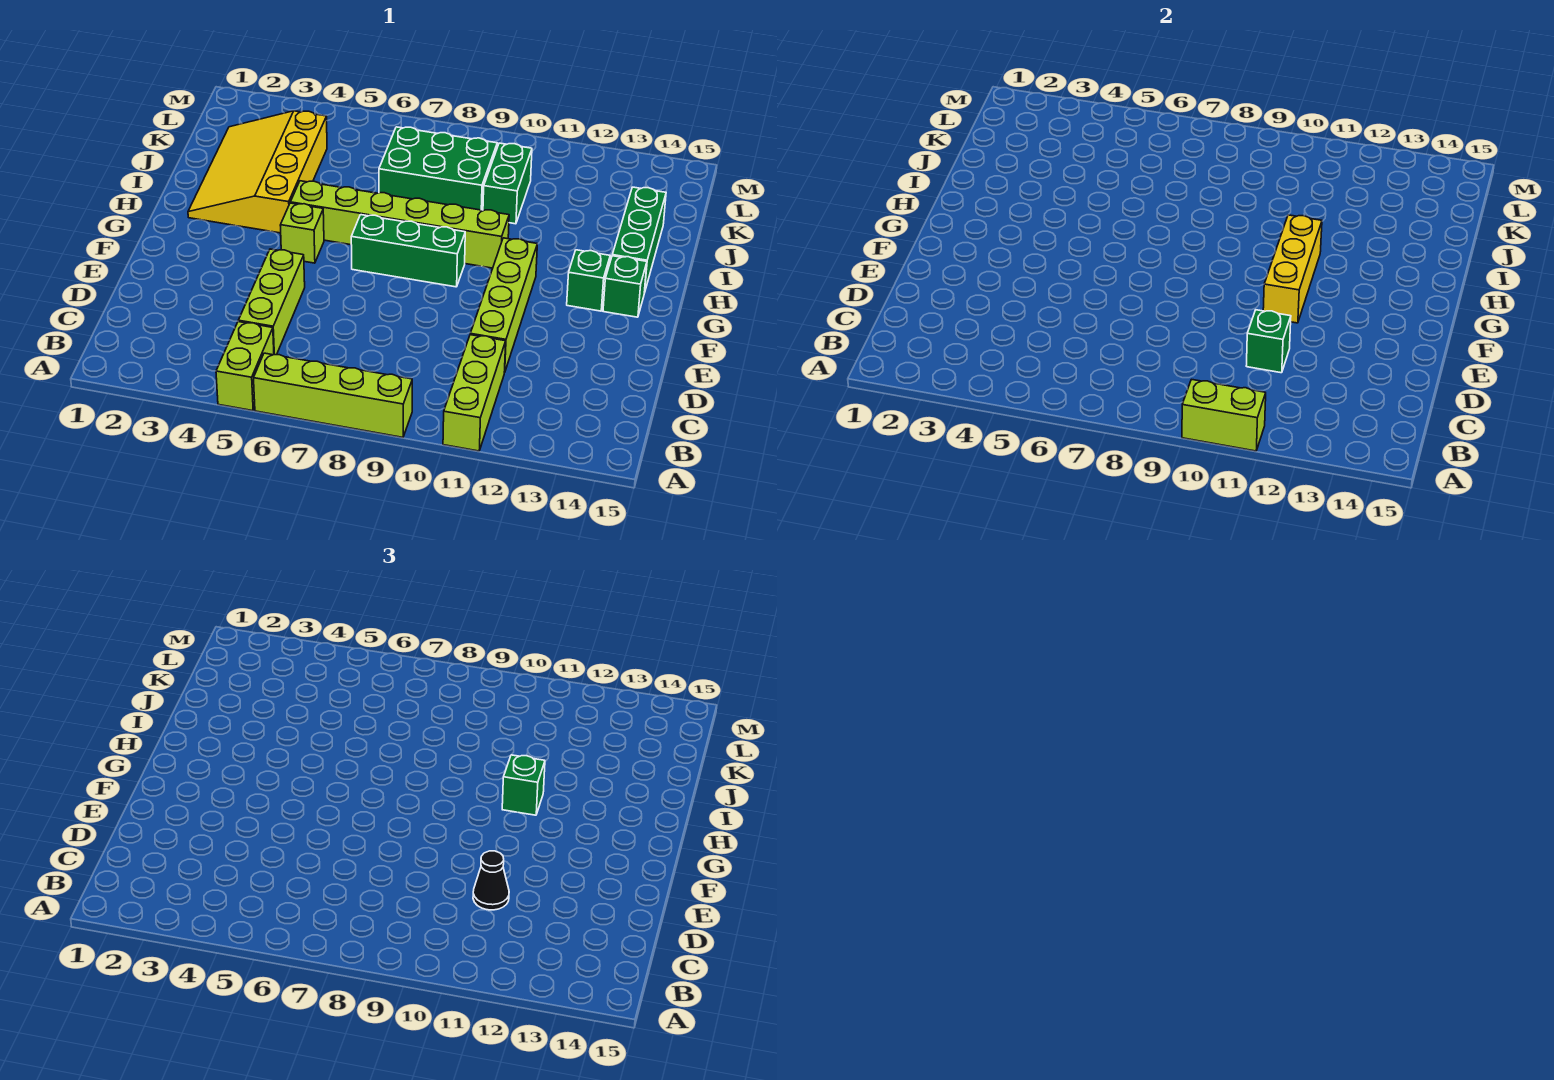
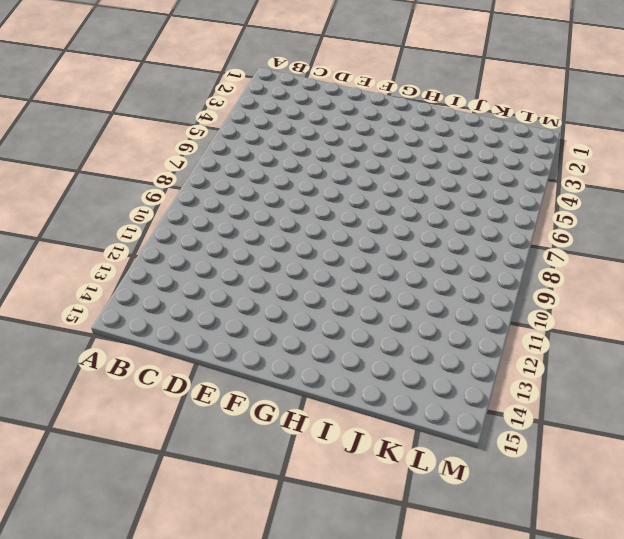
none -> lime 1x2 brick [216,322,274,411]
none -> lime 1x4 brick [254,353,412,437]
none -> lime 1x3 brick [443,335,506,451]

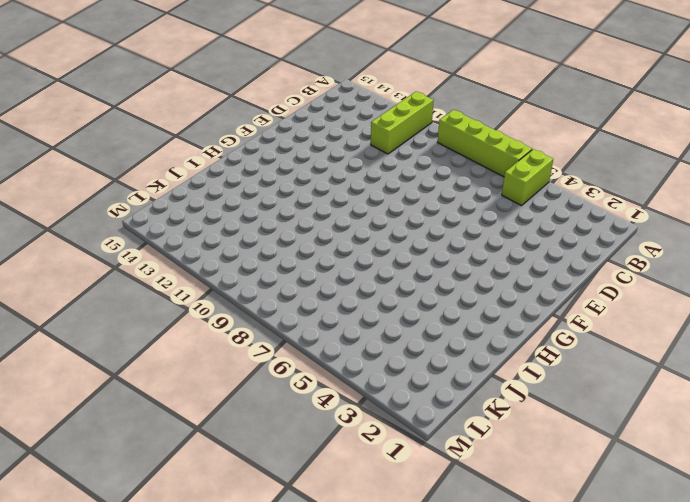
none -> lime 1x3 brick [238,249,305,355]
none -> lime 1x4 brick [470,238,537,372]
none -> lime 1x1 brick [280,203,324,263]

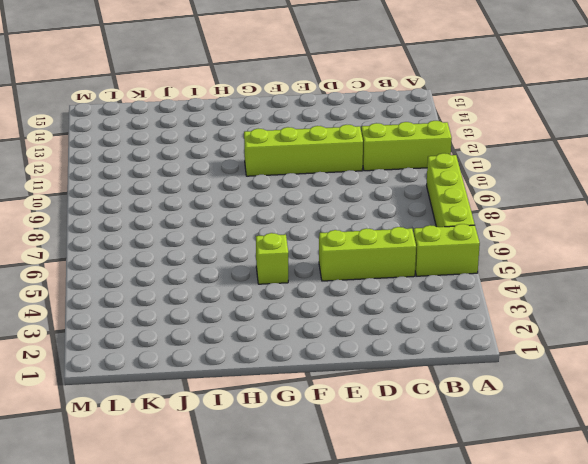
none -> green 1x3 brick [351,215,465,287]
none -> green 1x1 brick [567,250,610,311]
none -> green 1x1 brick [603,256,647,317]

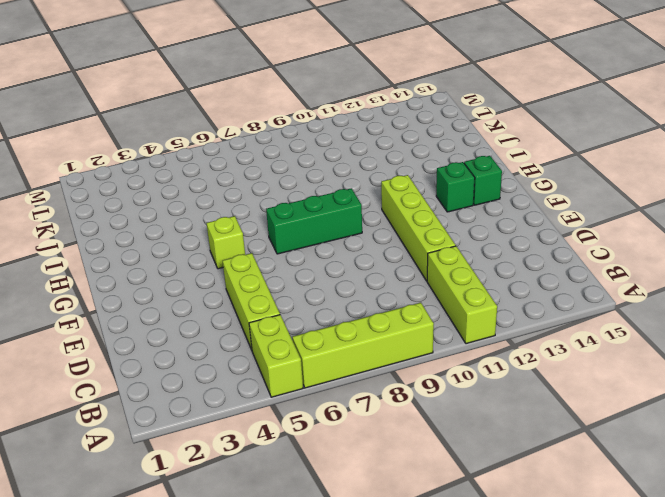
none -> yellow 3x4 slope [188,111,327,233]
none -> lime 1x6 brick [290,181,509,268]
none -> green 1x3 brick [612,187,666,293]

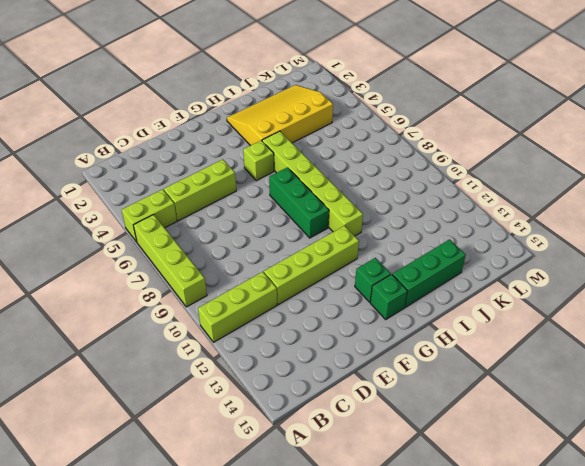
none -> green 2x3 brick [379,127,497,210]
none -> green 1x2 brick [483,143,532,224]
none -> lime 1x2 brick [1182,379,1266,451]

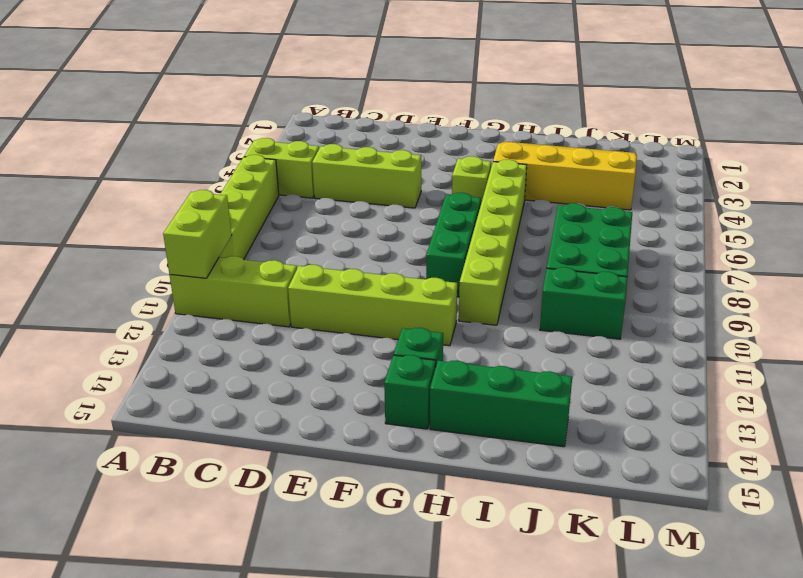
none -> green 1x1 brick [1246,310,1291,373]
none -> yellow 1x3 brick [1263,215,1322,323]
none -> black 1x1 cone [473,851,509,910]

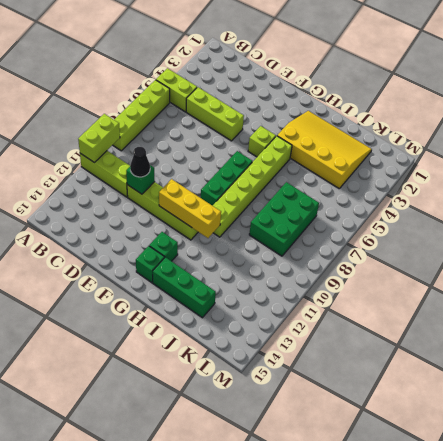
none -> green 1x2 brick [483,143,532,224]
none -> green 1x1 brick [502,755,545,815]

